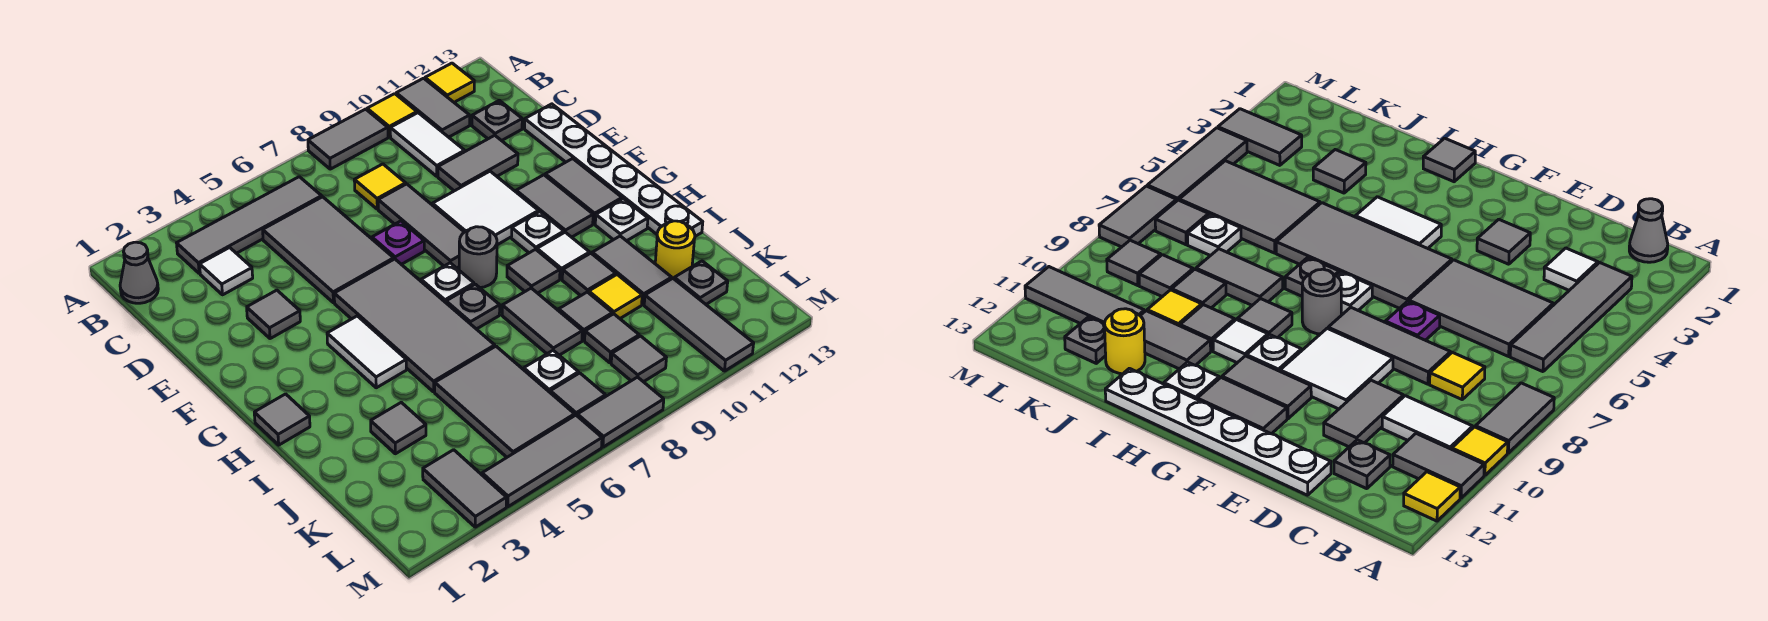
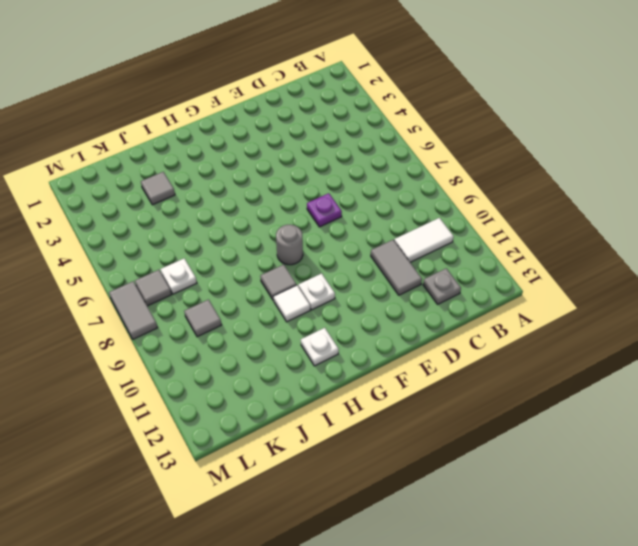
none -> grey 1x2 tile [308,109,388,169]
none -> yellow 1x1 tile [367,94,417,137]
none -> grey 1x2 tile [396,78,470,137]
none -> yellow 1x1 tile [425,63,474,102]

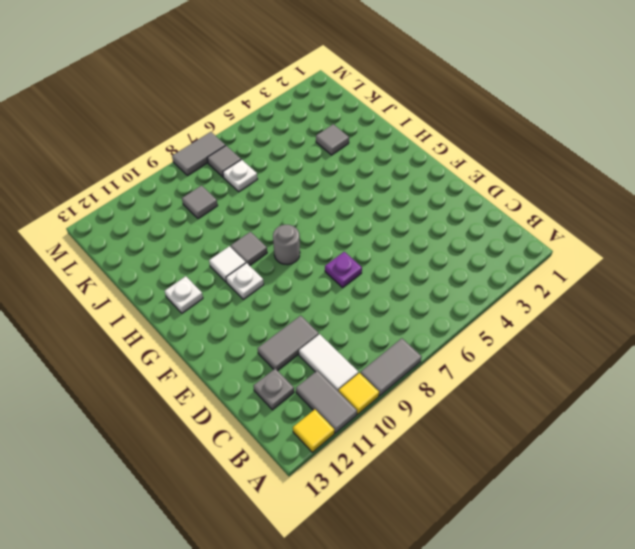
none -> grey 1x1 cone [120,242,158,303]
none -> grey 1x4 tile [177,177,322,273]
none -> white 1x1 tile [200,248,253,295]
none -> grey 2x3 tile [263,197,394,303]

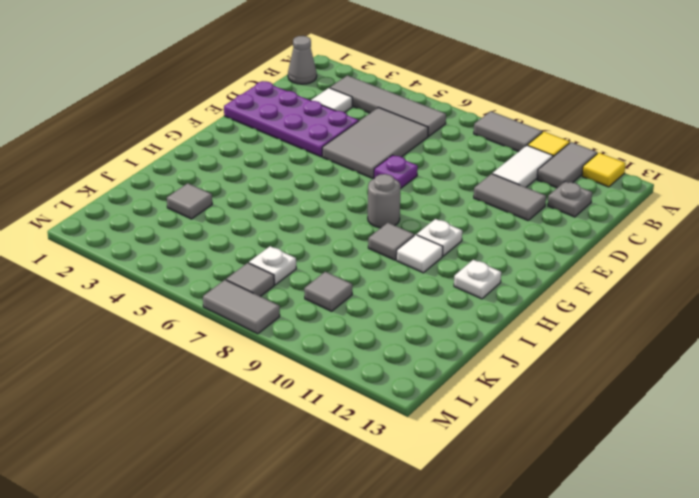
purple 2x4 plate [224,81,359,157] -> grey 1x1 tile [247,290,300,339]
none -> yellow 1x1 tile [354,164,406,209]
none -> grey 1x3 tile [378,184,464,268]
none -> white 1x6 plate [525,104,703,236]
none -> white 2x2 tile [432,171,539,245]

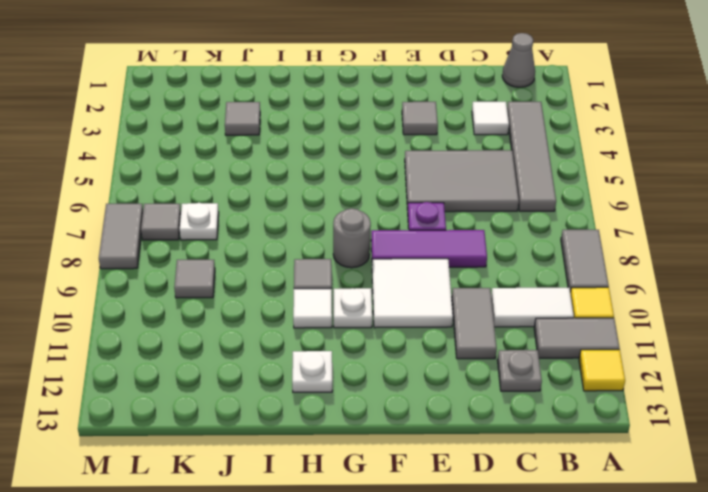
purple 1x3 tile [371,230,487,267] -> grey 1x3 tile [378,184,464,268]
none -> yellow 1x1 tile [354,164,406,209]
none -> white 1x6 plate [525,104,703,236]
none -> grey 2x4 tile [334,259,495,392]
none -> grey 1x2 tile [516,175,593,237]

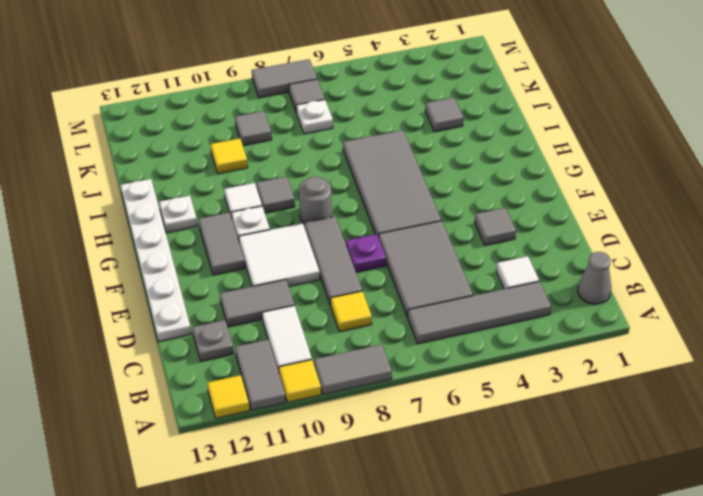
none -> grey 1x2 tile [545,159,622,224]
none -> white 1x2 tile [327,316,406,388]
none -> white 1x1 plate [421,263,474,303]
none -> grey 1x1 tile [254,394,310,445]

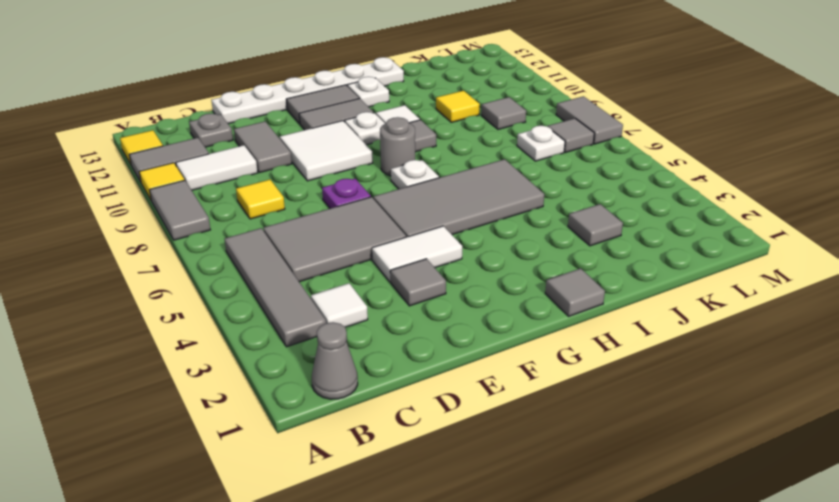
white 1x2 tile [372,226,462,282] -> white 1x2 tile moved to [327,316,406,388]
none -> grey 1x3 tile [378,184,464,268]
none -> grey 1x1 plate [446,284,500,329]
none -> grey 1x2 tile [502,288,582,355]
none -> grey 1x1 tile [562,253,616,296]

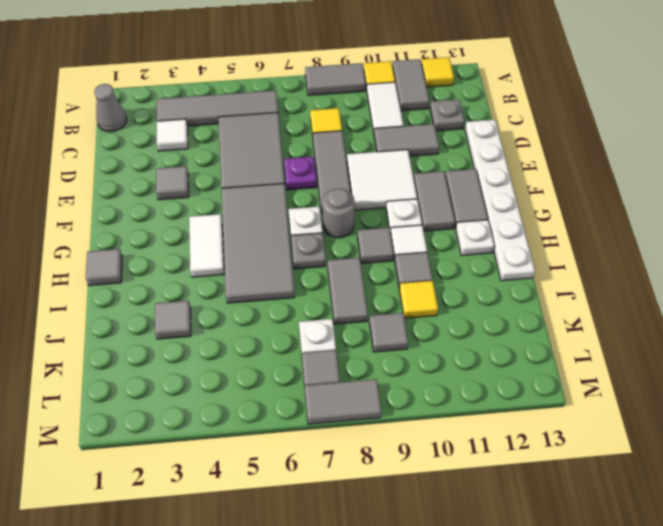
none -> grey 1x2 tile [592,236,672,305]
none -> grey 2x3 tile [435,346,575,457]
none -> grey 1x1 tile [559,292,612,340]
none -> yellow 1x1 round brick [655,221,695,279]

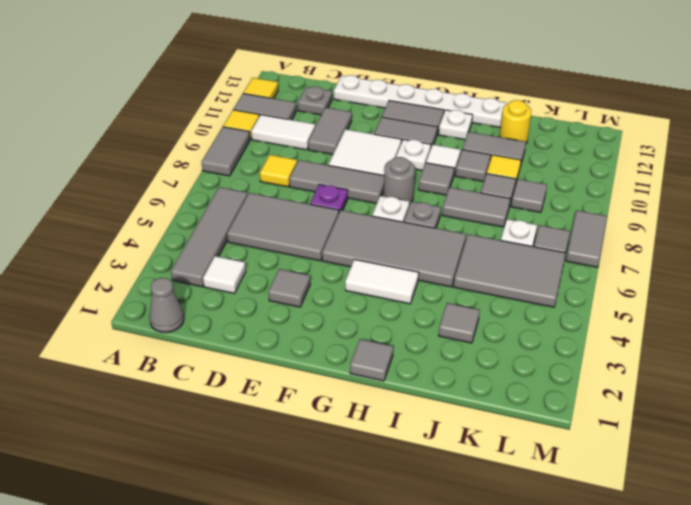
none -> grey 1x3 tile [644,278,754,371]
none -> grey 1x1 plate [674,261,728,304]
none -> grey 1x2 tile [423,450,506,527]
none -> grey 1x1 tile [611,336,666,382]

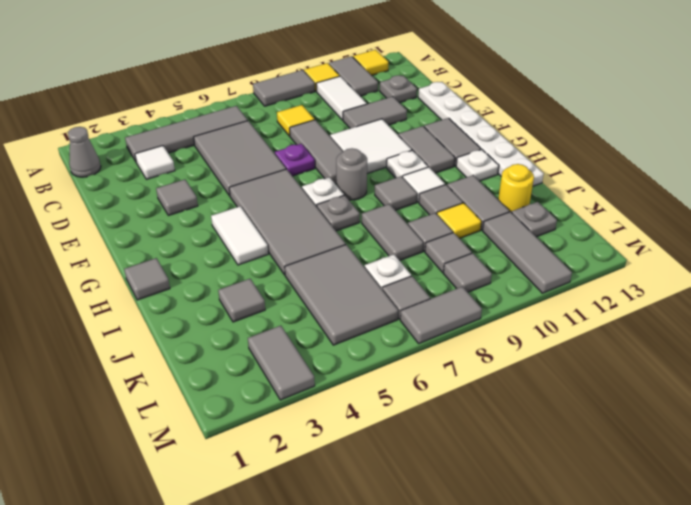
none -> grey 1x3 tile [482,415,602,507]

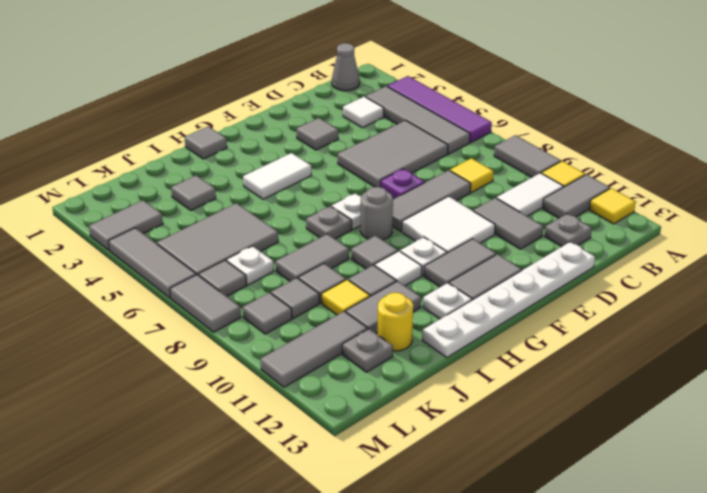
purple 1x4 tile [387,76,492,143] -> none
none -> grey 2x4 tile [334,259,495,392]

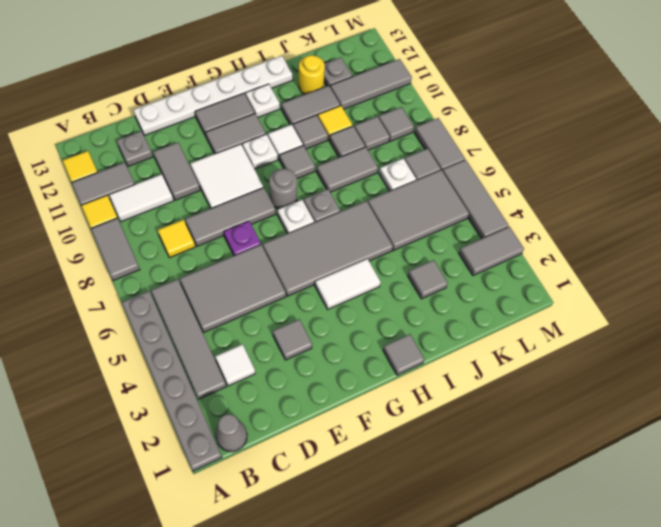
grey 1x6 plate [122,291,222,471] -> none

